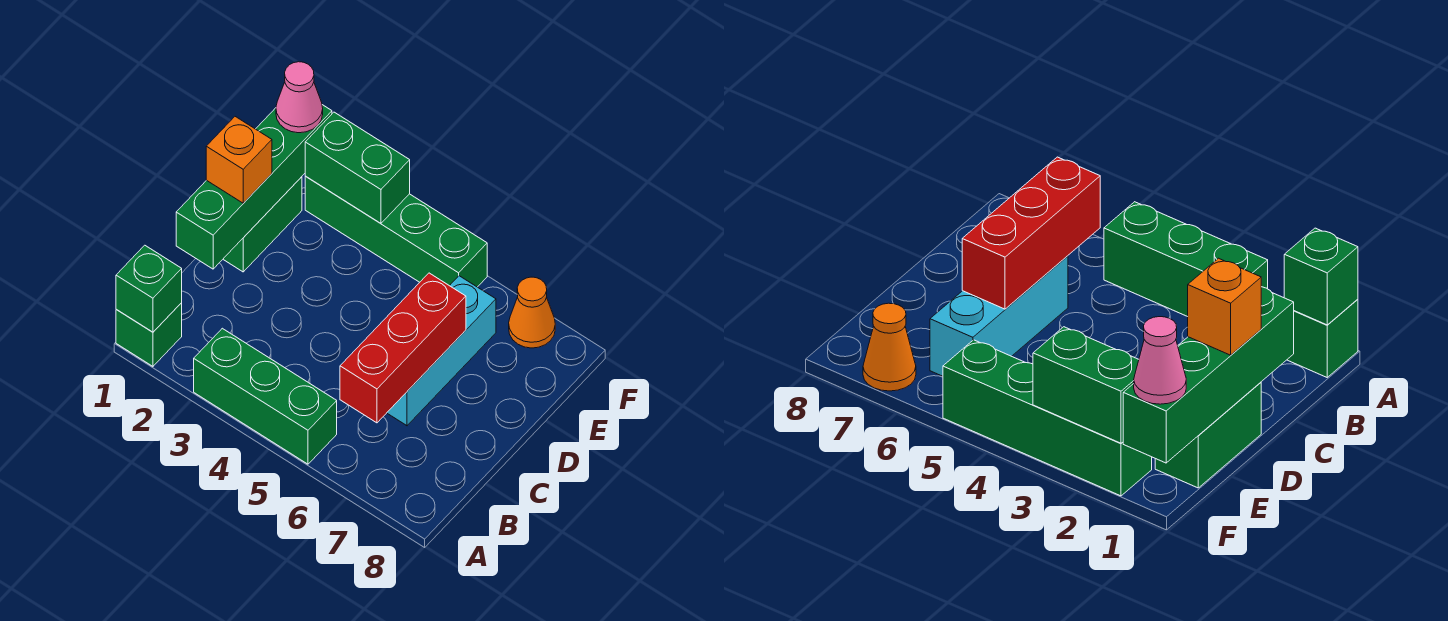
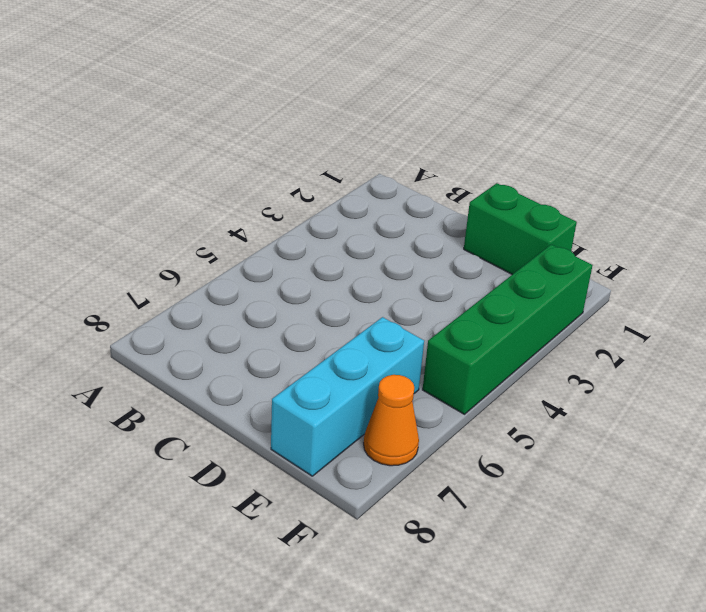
cyan 1x3 brick [271,317,424,476] -> cyan 1x3 brick turned to [387,276,496,426]
none -> green 1x1 brick [116,303,182,366]
none -> green 1x3 brick [194,328,337,464]
none -> green 1x1 brick [116,245,182,332]

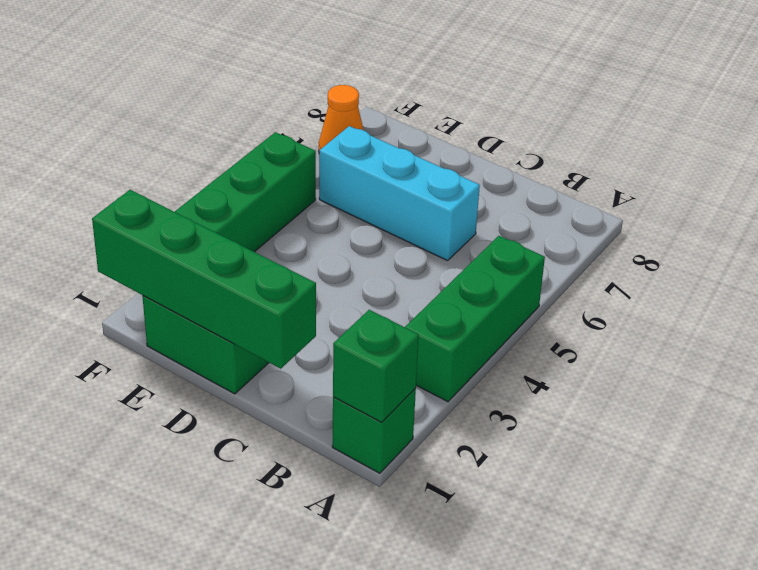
none -> red 1x3 brick [340,273,466,423]
none -> green 1x2 brick [305,112,410,223]
none -> orange 1x1 brick [206,117,272,203]

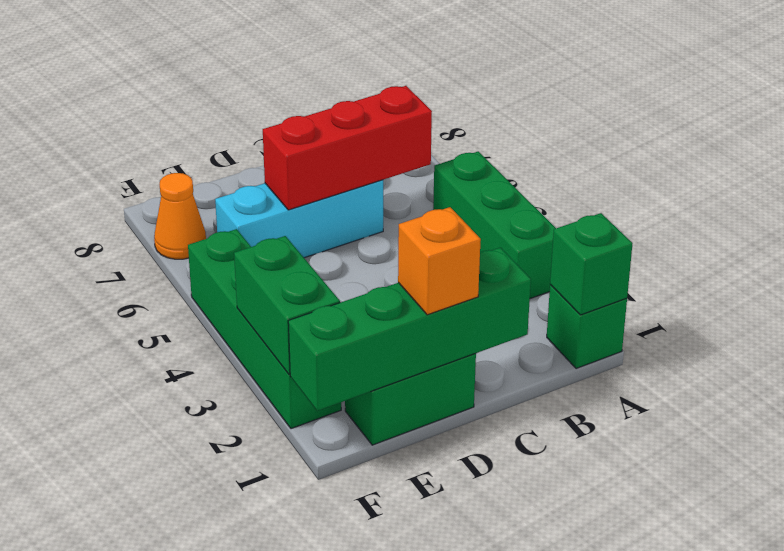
none -> pink 1x1 cone [276,62,323,133]

